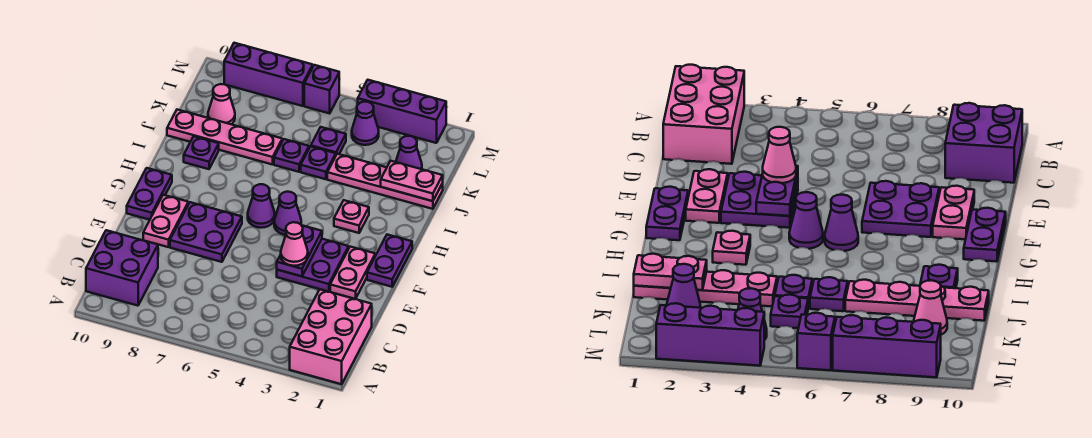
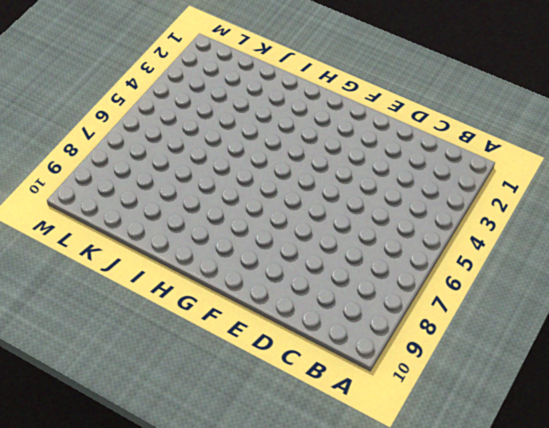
none -> pink 2x3 brick [290,289,372,384]
none -> purple 2x2 brick [86,230,158,306]
none -> pink 1x2 plate [330,247,375,299]

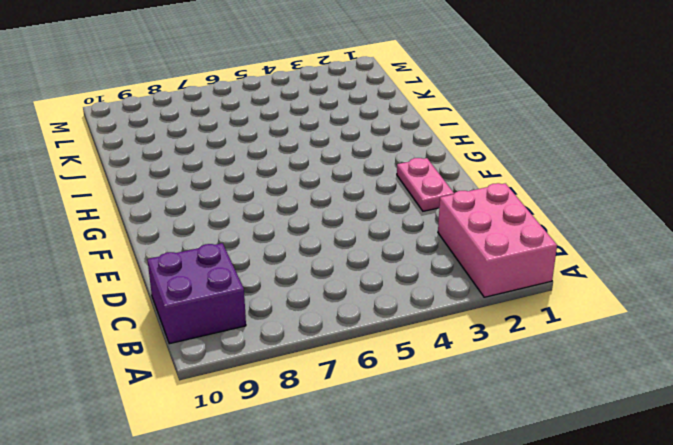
none -> purple 2x2 plate [277,239,349,292]
none -> purple 2x2 plate [170,202,242,262]
none -> pink 1x2 plate [143,195,188,247]

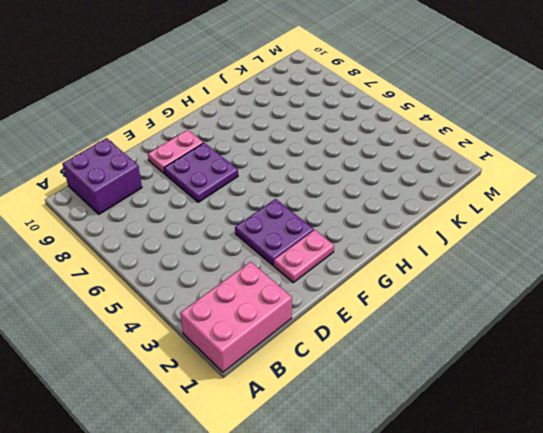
none -> purple 1x2 plate [367,235,412,287]
none -> purple 1x2 plate [127,168,172,220]
none -> purple 1x1 cone [274,192,301,235]

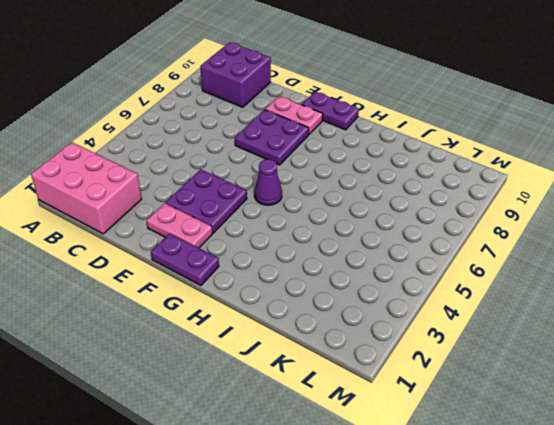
none -> purple 1x1 cone [248,184,275,228]
none -> pink 1x1 plate [334,200,369,233]
none -> purple 1x1 plate [184,136,219,169]

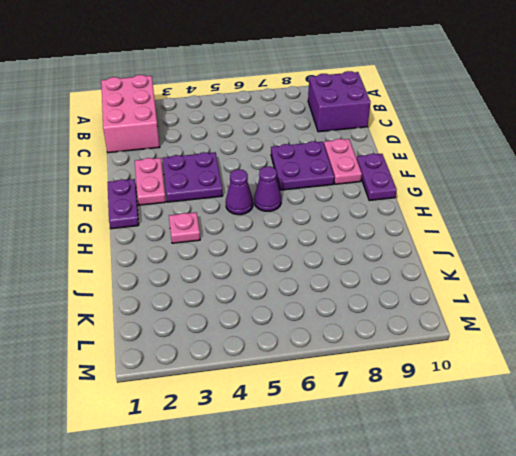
none -> purple 1x1 plate [184,136,219,169]
none -> pink 1x4 plate [327,154,443,209]
none -> purple 1x1 plate [301,146,336,179]

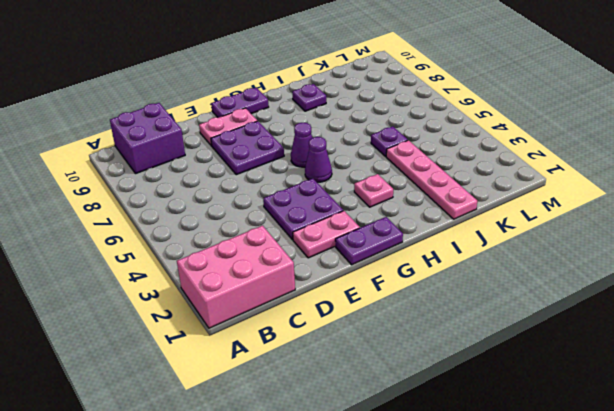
none -> purple 1x1 plate [274,139,309,172]
none -> pink 1x4 plate [167,110,282,165]
none -> purple 1x1 cone [396,136,422,169]

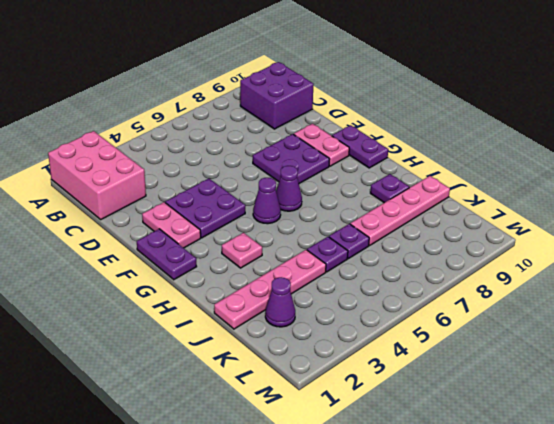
none -> purple 1x1 plate [311,127,346,154]
none -> pink 1x1 cone [208,84,235,124]
none -> purple 1x1 cone [352,102,379,145]

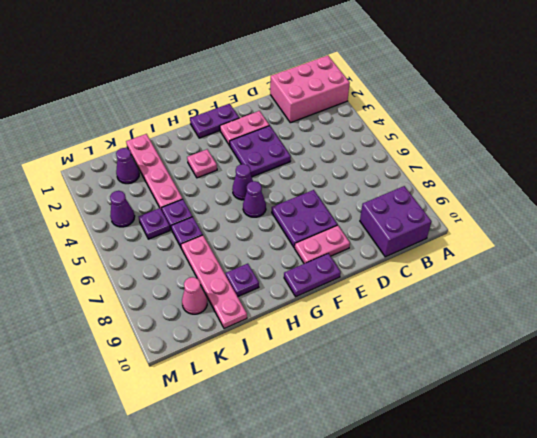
none -> purple 1x3 brick [358,80,446,143]
none -> purple 1x1 brick [304,65,339,113]
none -> purple 1x3 brick [224,43,313,106]

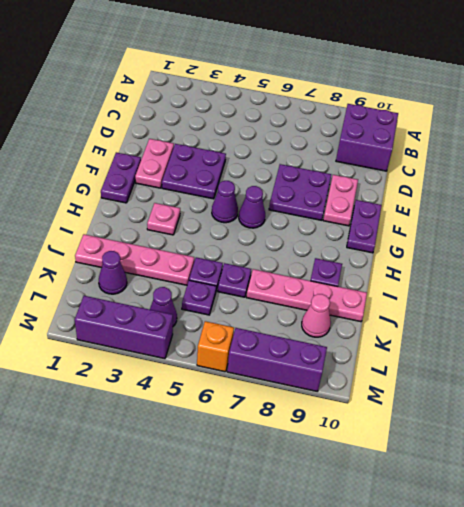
orange 1x1 brick [197,321,234,372] -> purple 1x1 brick [304,65,339,113]
none -> pink 2x3 brick [290,289,372,384]
none -> purple 1x2 plate [277,225,322,276]
none -> pink 1x2 plate [381,161,443,201]

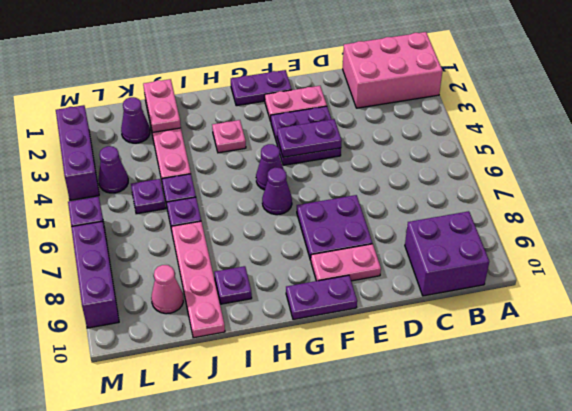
none -> pink 1x1 cone [281,222,308,266]

